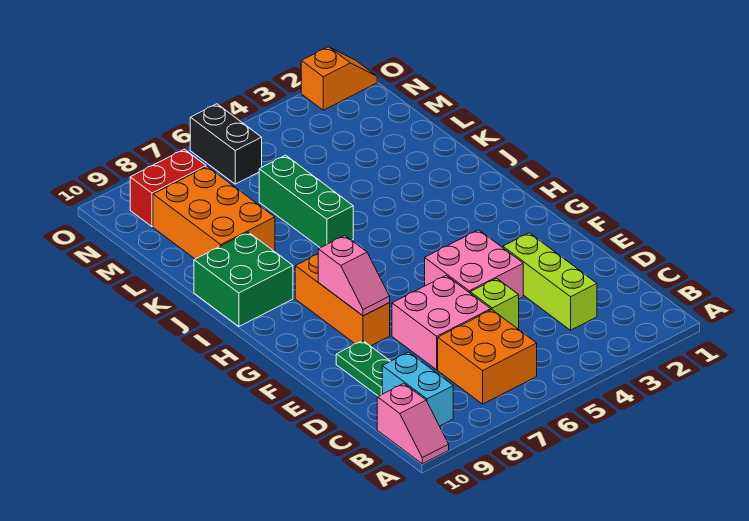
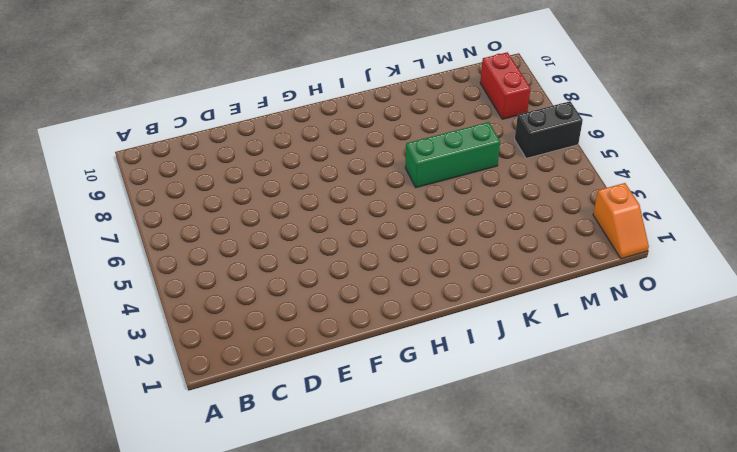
none -> pink 1x2 slope [377,384,449,464]
none -> orange 2x2 brick [438,310,537,404]
none -> cyan 1x2 brick [382,352,453,426]

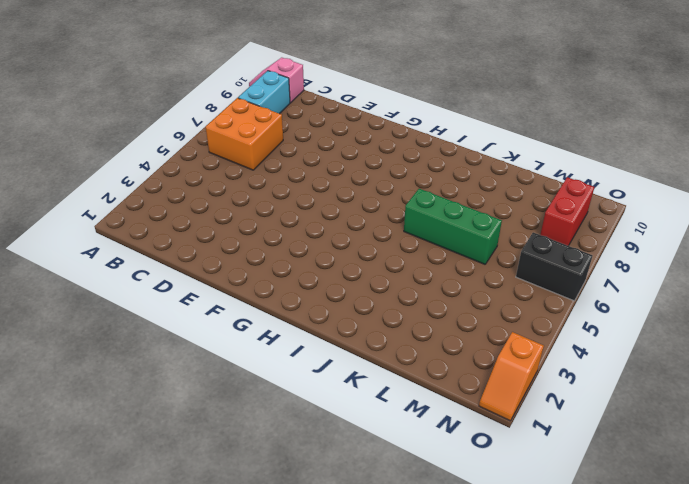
cyan 1x2 brick [238,71,290,114] -> cyan 1x2 brick turned to [382,352,453,426]
none -> lime 1x3 brick [503,233,597,330]
none -> lime 1x1 brick [470,278,519,329]
none -> pink 2x2 brick [392,276,491,370]

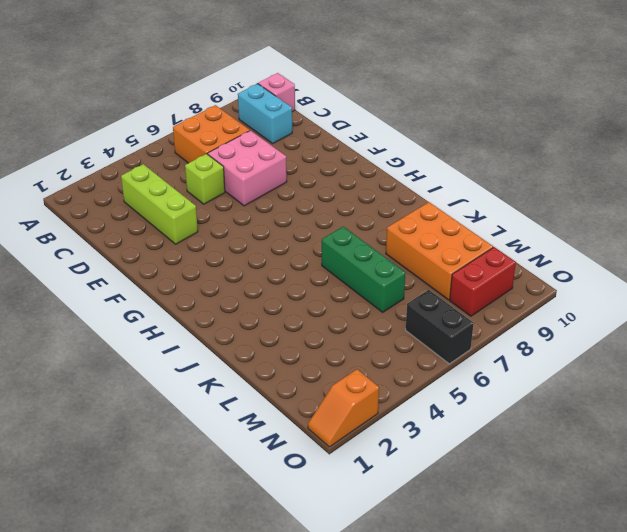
none -> green 1x2 plate [336,341,390,396]
none -> pink 2x2 brick [425,230,523,299]
none -> orange 1x3 brick [295,254,390,346]

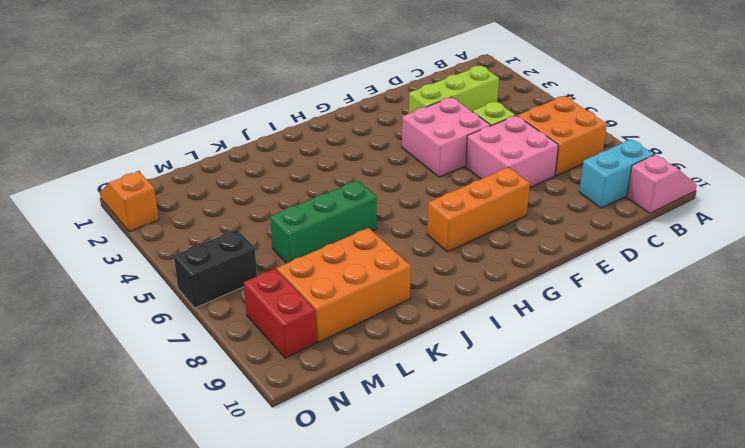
none -> green 1x2 plate [336,341,390,396]
none -> green 2x2 brick [194,232,293,326]
none -> pink 1x2 slope [318,235,390,316]

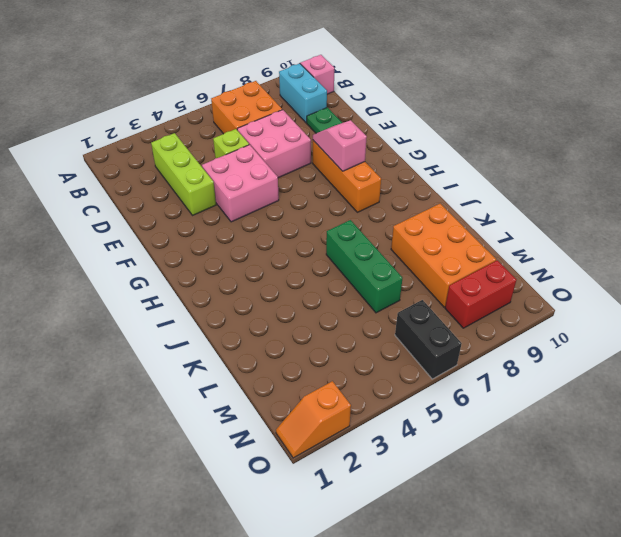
none -> green 2x2 brick [194,232,293,326]

